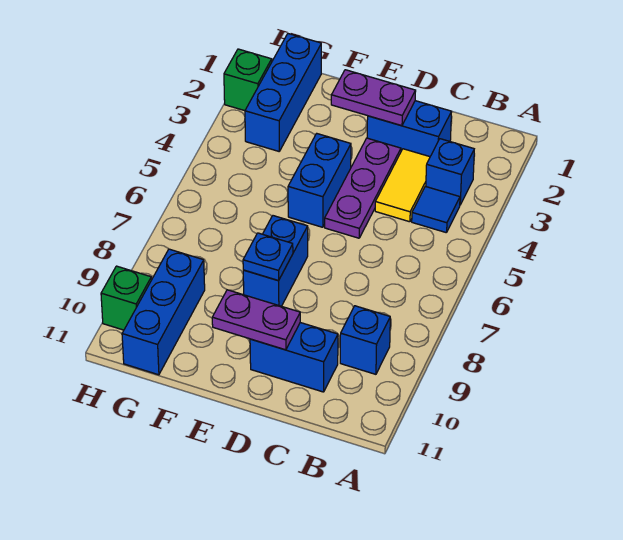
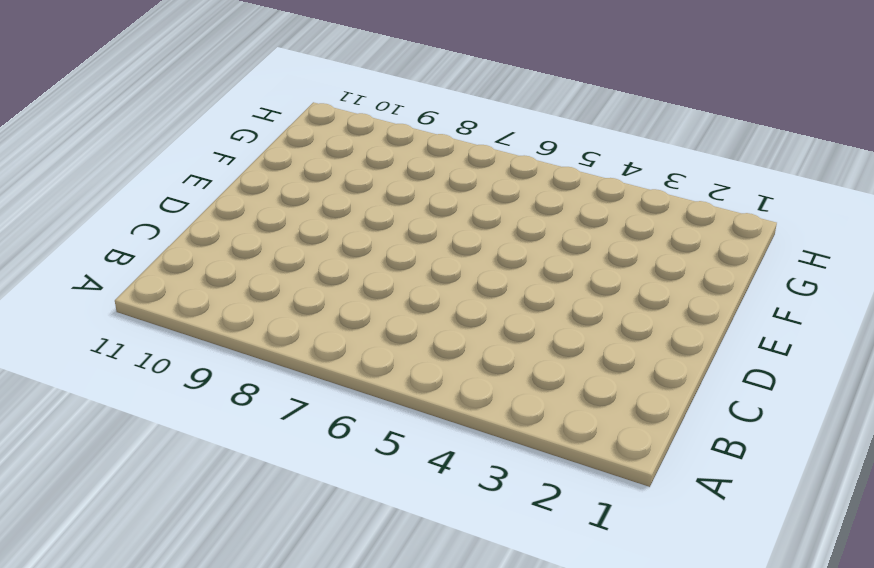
none -> blue 1x1 brick [426,139,474,205]
none -> blue 1x1 tile [412,186,460,233]
none -> blue 1x1 brick [340,306,390,374]

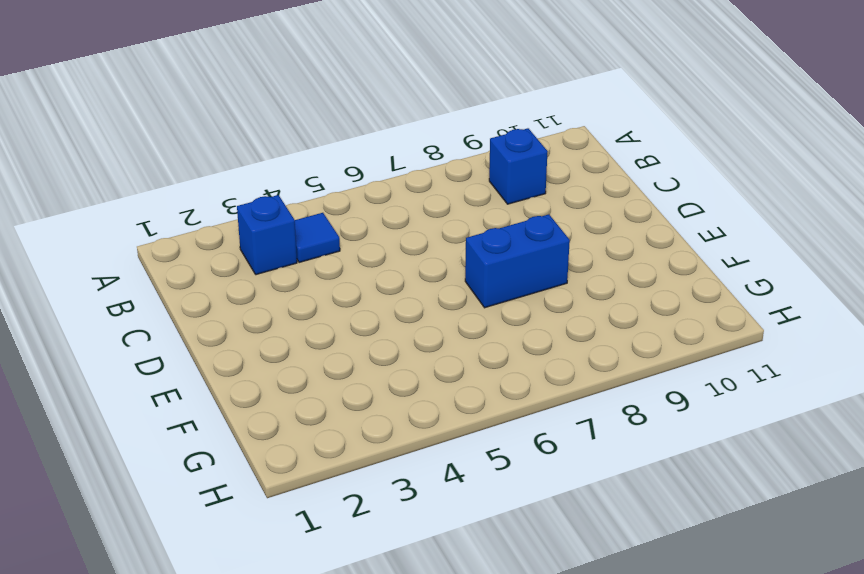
none -> blue 1x2 brick [367,101,452,157]
none -> yellow 1x2 tile [375,149,430,222]
none -> blue 1x2 brick [250,323,338,392]

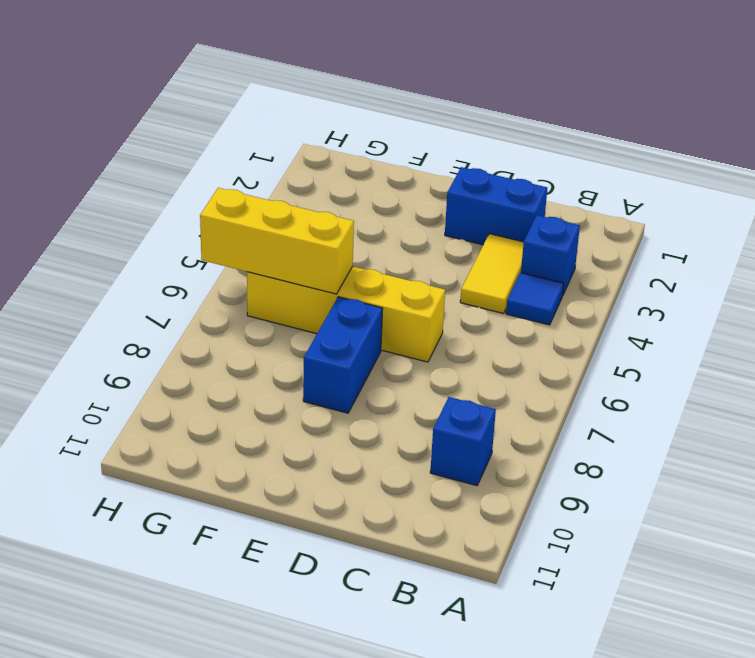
yellow 1x4 brick [247,266,445,362] -> none
yellow 1x3 brick [200,188,354,294] -> none
none -> blue 1x2 brick [250,323,338,392]
none -> purple 1x3 plate [325,138,401,238]
none -> blue 1x2 brick [288,133,351,227]

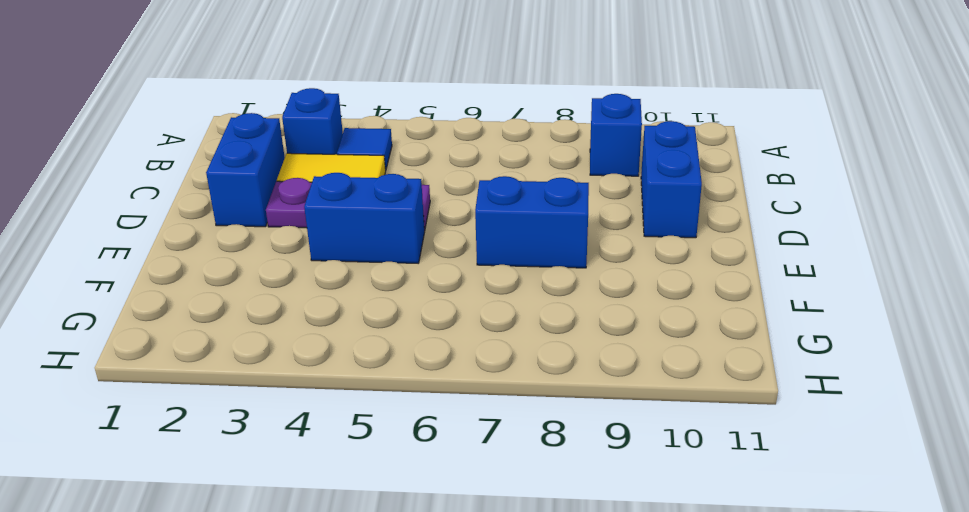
none -> blue 1x3 brick [245,34,321,151]
none -> blue 1x3 brick [122,249,205,375]
none -> green 1x1 brick [224,49,272,111]

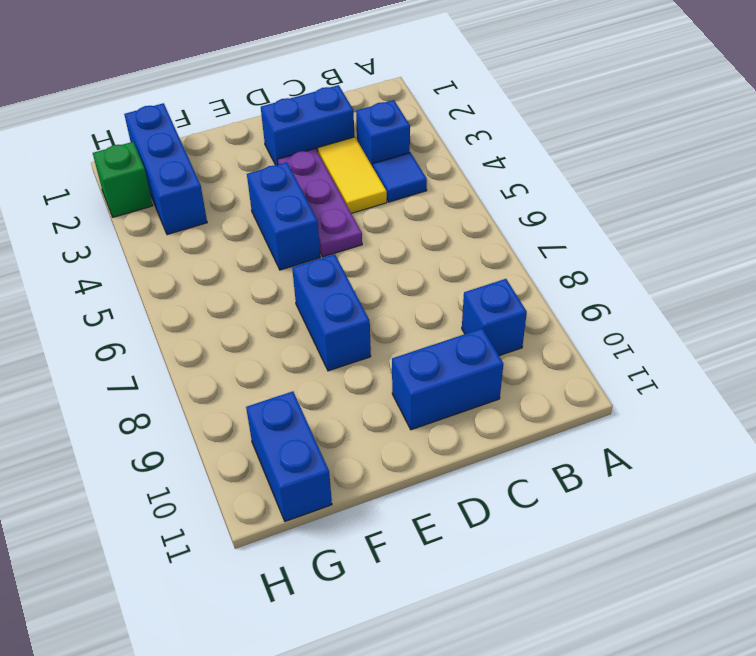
blue 1x2 brick [246,391,332,521] -> blue 1x3 brick [122,249,205,375]
none -> green 1x1 brick [101,266,151,330]
none -> purple 1x2 plate [331,70,416,126]
none -> purple 1x2 plate [212,290,300,350]

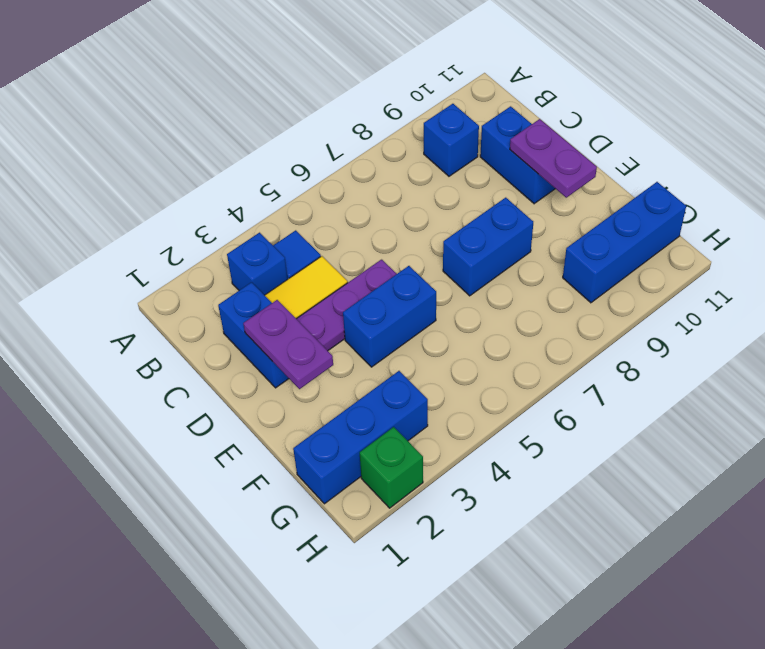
none -> green 1x1 brick [101,266,151,330]
none -> blue 1x1 plate [243,233,293,281]

